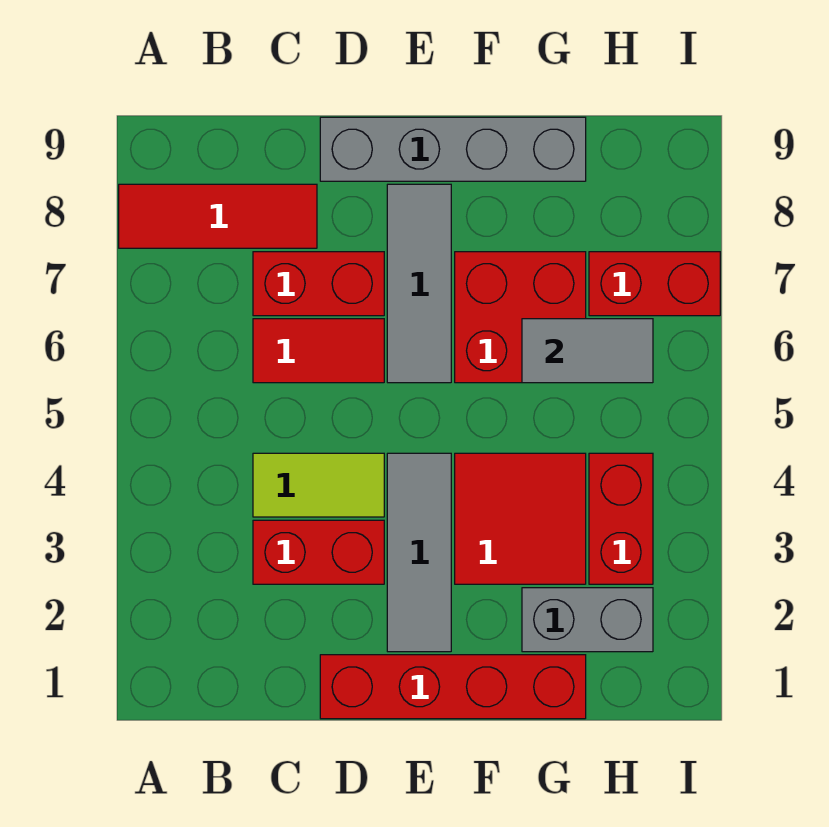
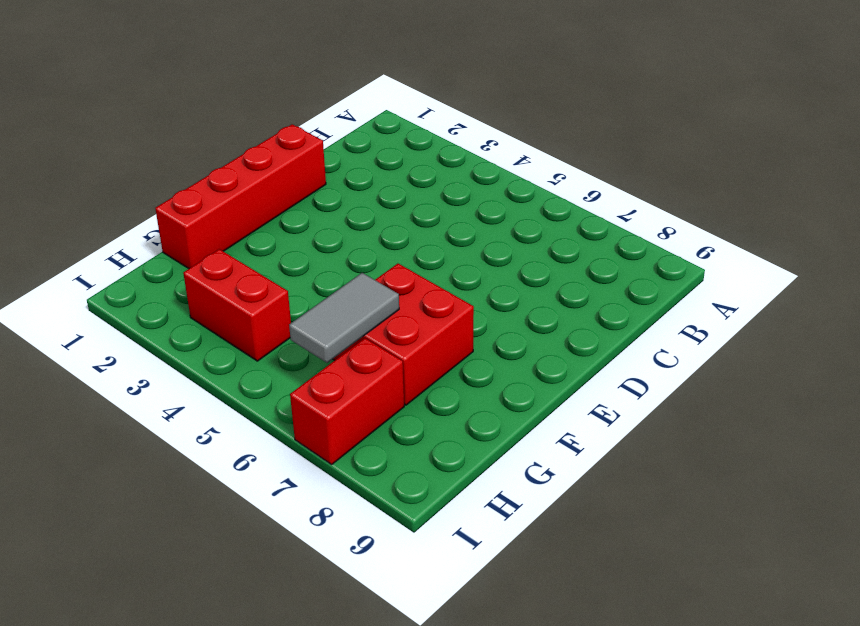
none -> red 1x3 tile [119,184,317,248]
none -> red 1x2 brick [253,520,384,584]
none -> lime 1x2 tile [253,453,384,517]

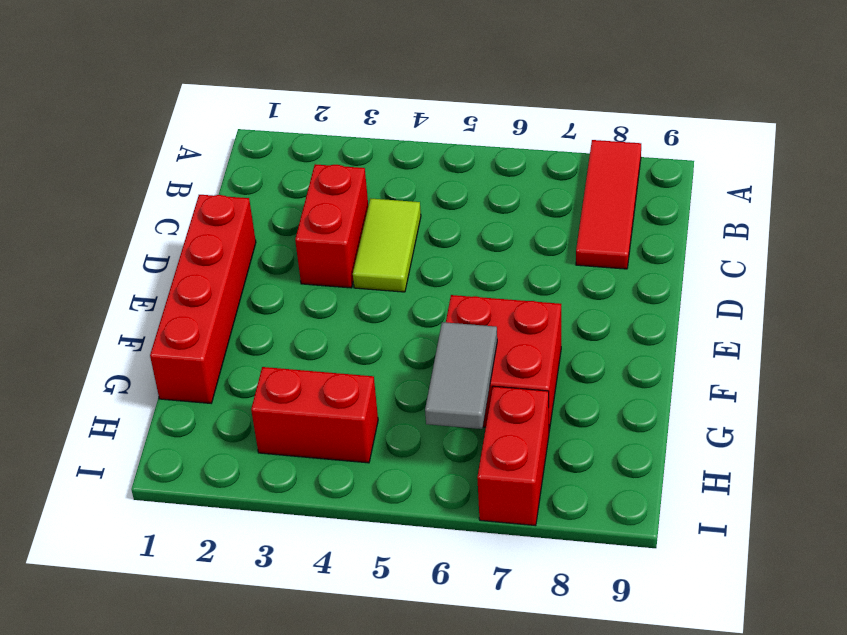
none -> red 1x2 tile [253,319,384,383]
none -> red 1x2 brick [253,252,384,316]
none -> grey 1x4 brick [320,117,586,181]

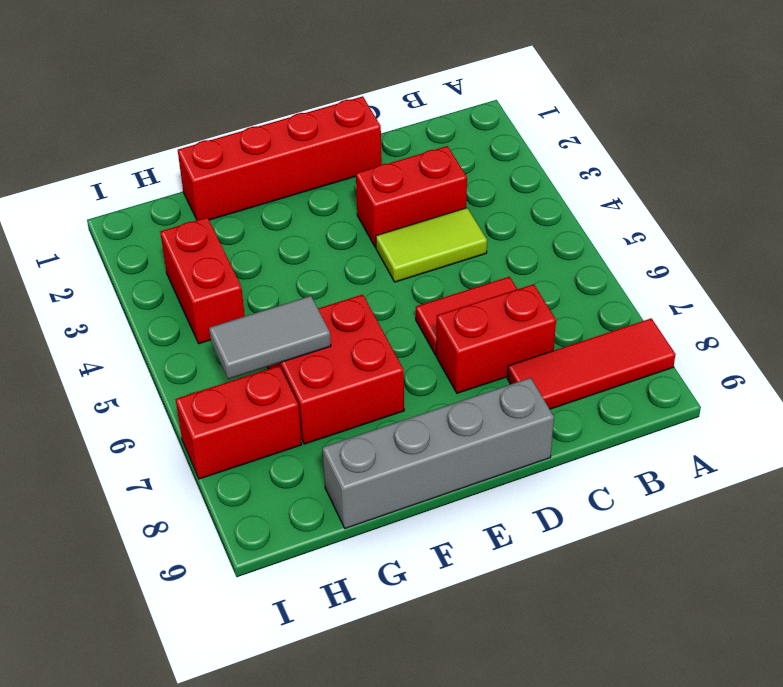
none -> grey 1x3 tile [387,453,451,652]
none -> grey 1x3 tile [387,184,451,383]
none -> red 2x2 tile [455,453,586,584]

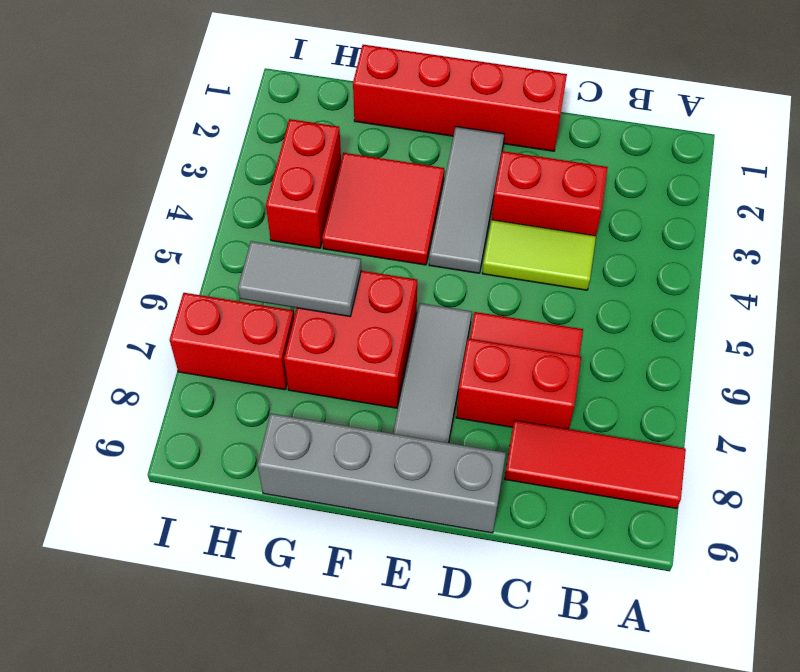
none -> grey 1x2 brick [522,588,653,652]

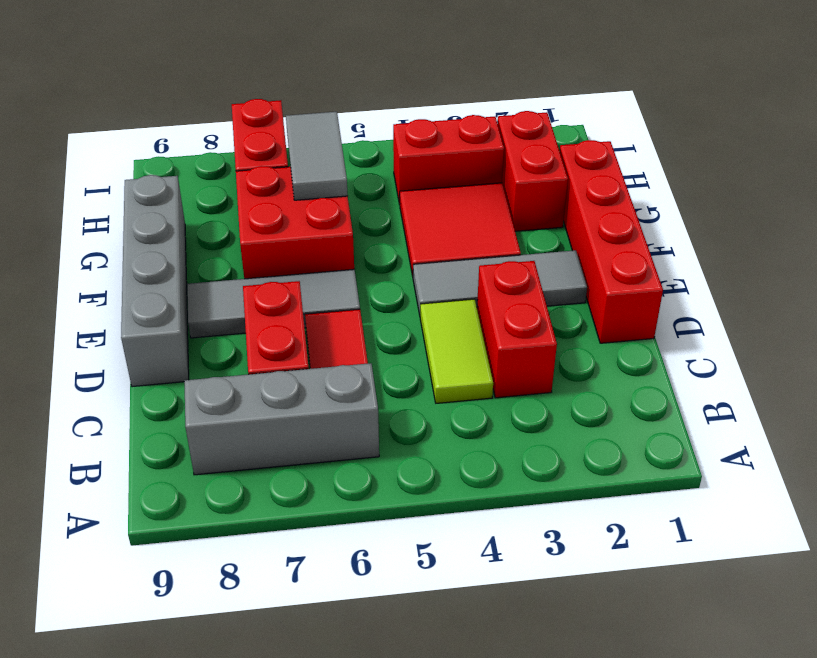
grey 1x3 brick [184,363,379,475] -> red 1x3 tile [119,184,317,248]
red 1x2 brick [498,111,568,231] -> grey 1x2 brick [522,588,653,652]

